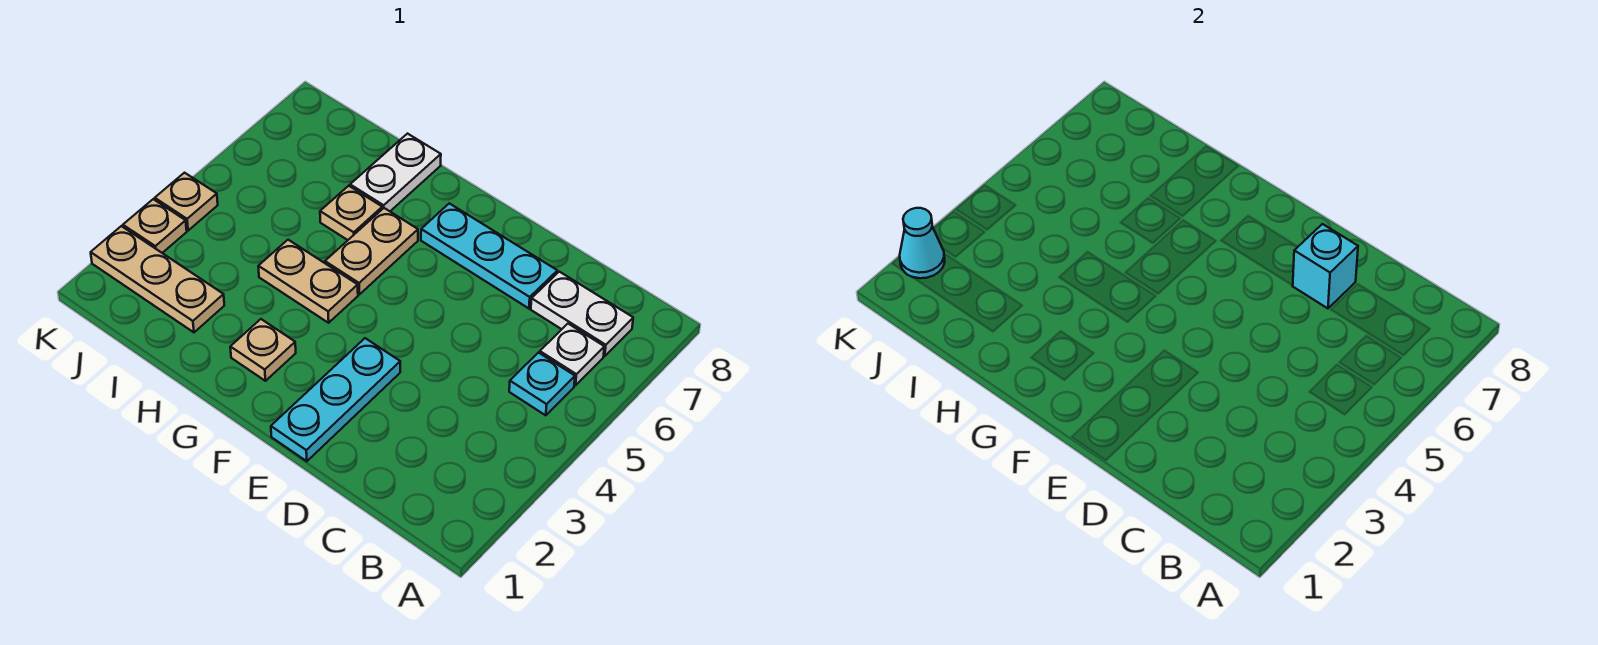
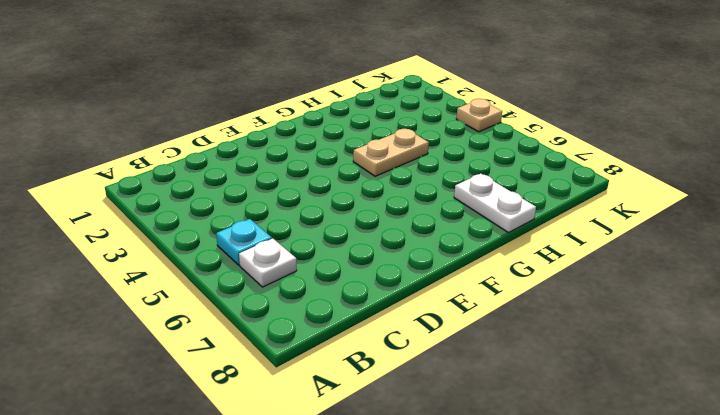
none -> white 1x2 plate [531,272,633,356]
none -> cyan 1x3 plate [421,203,557,308]
none -> cyan 1x3 plate [271,338,400,461]

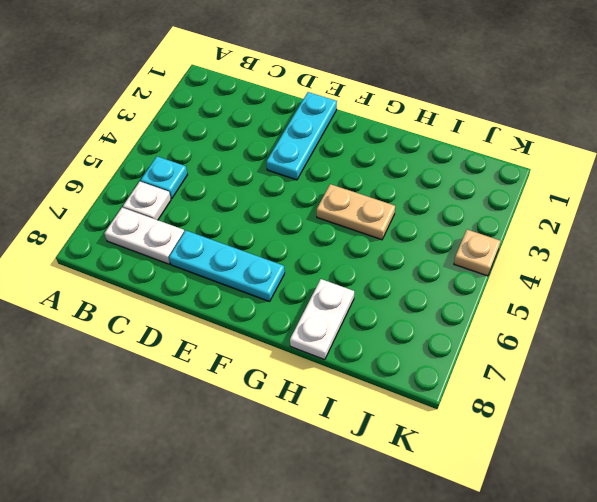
none -> tan 1x1 plate [230,319,296,381]
none -> tan 1x2 plate [325,208,418,294]
none -> tan 1x1 plate [320,186,382,240]

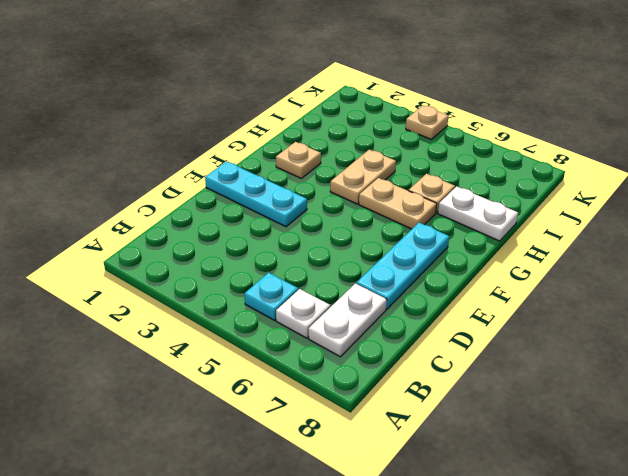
none -> tan 1x3 plate [91,226,224,332]
none -> tan 1x1 plate [123,199,187,253]
none -> cyan 1x1 brick [1292,224,1358,308]

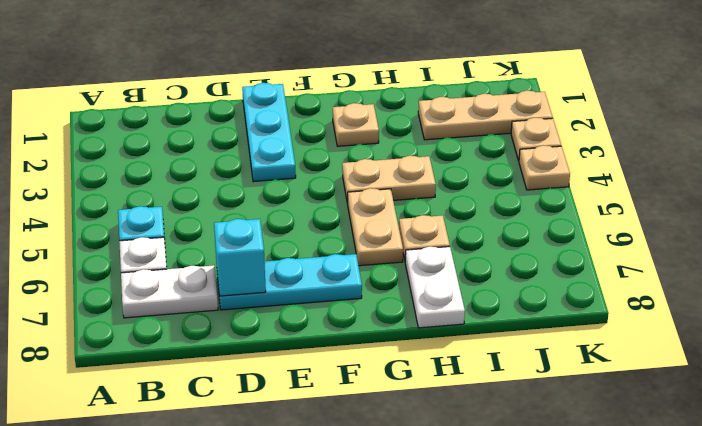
none -> cyan 1x1 cone [900,208,945,278]

